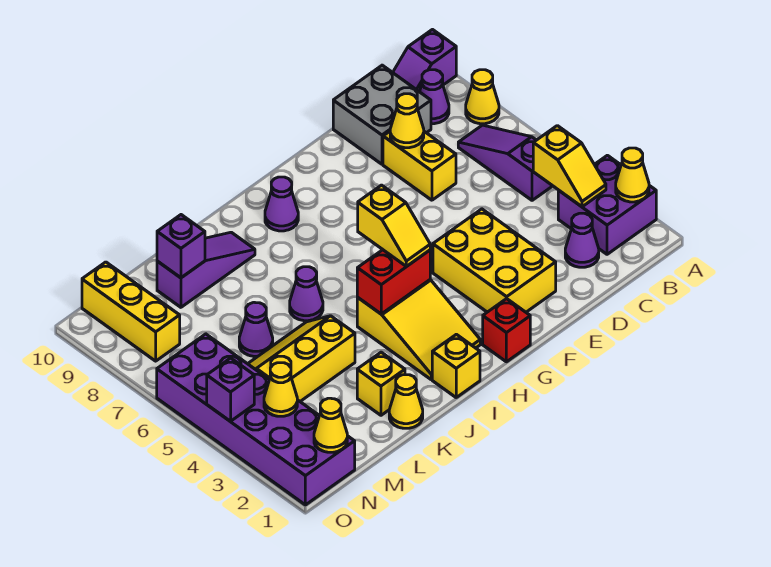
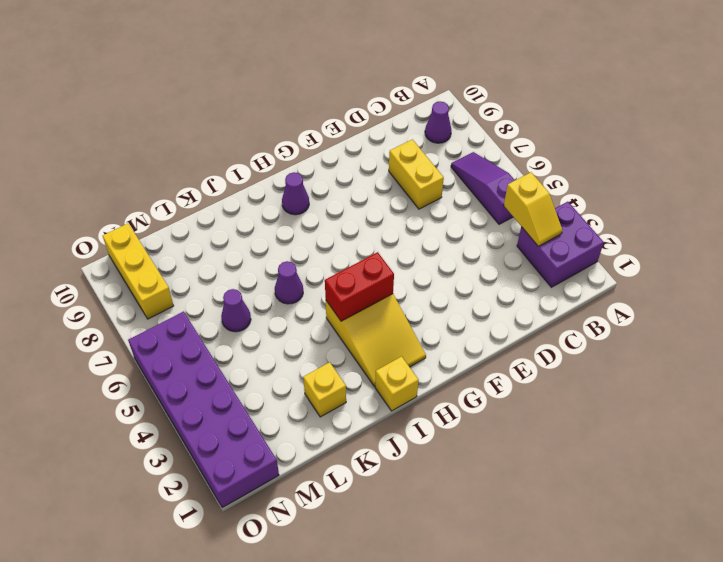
none -> yellow 1x1 cone [466,70,499,124]
none -> purple 1x2 slope [393,30,456,92]
none -> purple 1x1 cone [565,213,599,267]
none -> grey 2x2 brick [333,65,431,164]

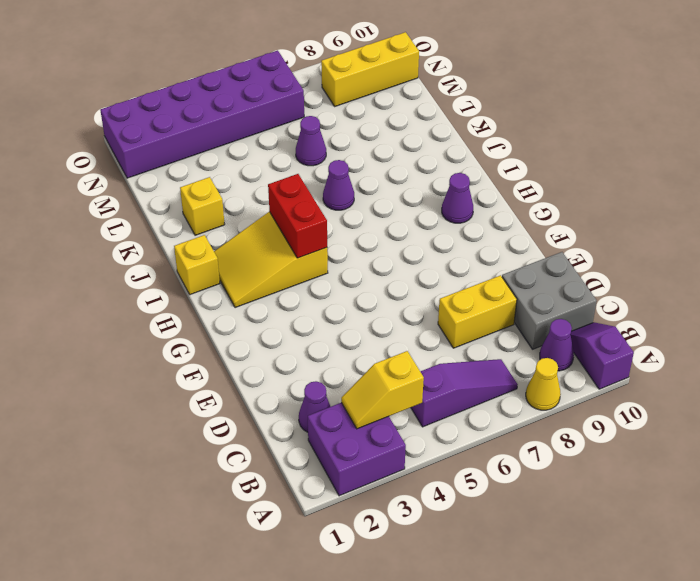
none -> yellow 2x3 brick [433,209,556,312]
none -> red 1x1 brick [483,299,530,362]
none -> purple 1x3 slope [157,232,255,307]
none -> yellow 1x1 cone [389,375,423,428]

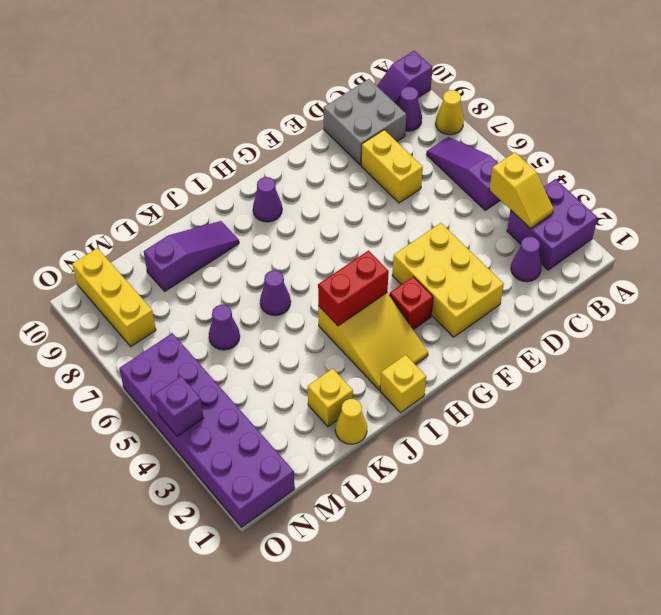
red 1x1 brick [390,277,433,330] -> red 1x1 brick moved to [483,299,530,362]
none -> yellow 2x3 slope [248,316,355,401]
none -> yellow 1x1 cone [616,148,649,202]
none -> yellow 1x1 cone [390,94,424,148]
none -> purple 1x1 brick [157,215,205,278]

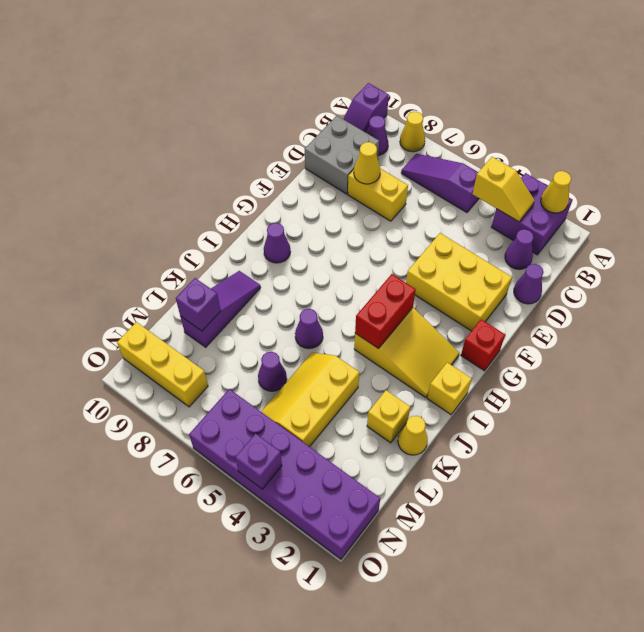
purple 1x1 cone [514,264,544,304] -> none
none -> yellow 1x1 cone [314,398,347,452]
none -> yellow 1x1 cone [264,363,297,416]
none -> yellow 1x2 slope [358,185,430,267]

